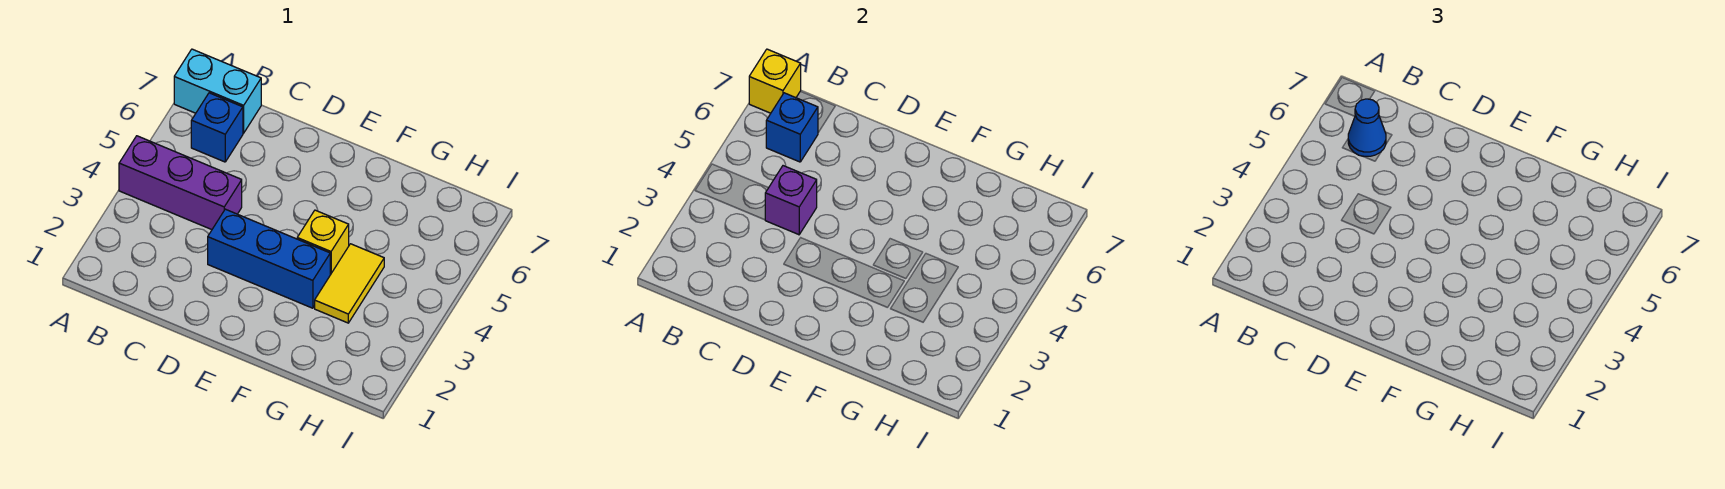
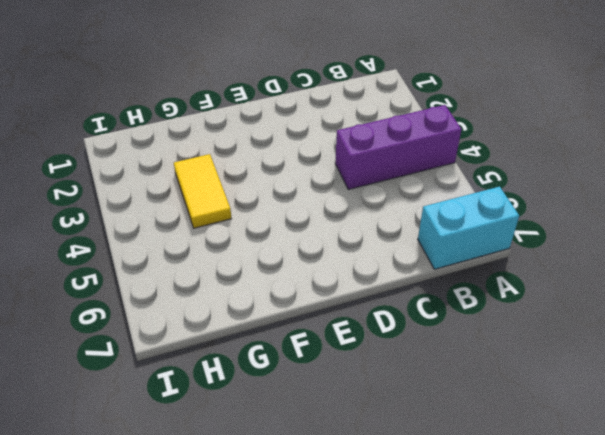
none -> blue 1x1 brick [191,93,243,162]
none -> blue 1x3 brick [208,209,330,308]

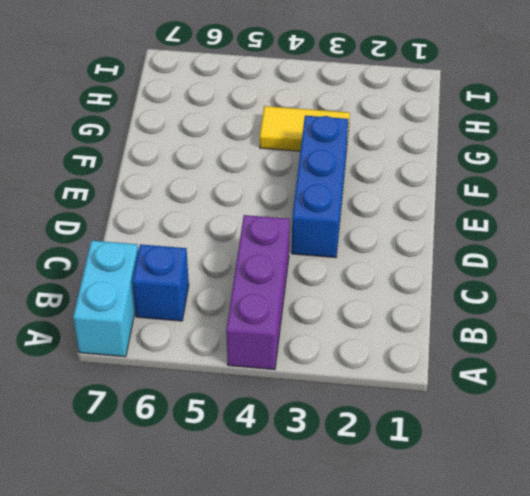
none -> yellow 1x1 brick [297,210,349,275]
none -> yellow 1x1 brick [749,49,801,113]

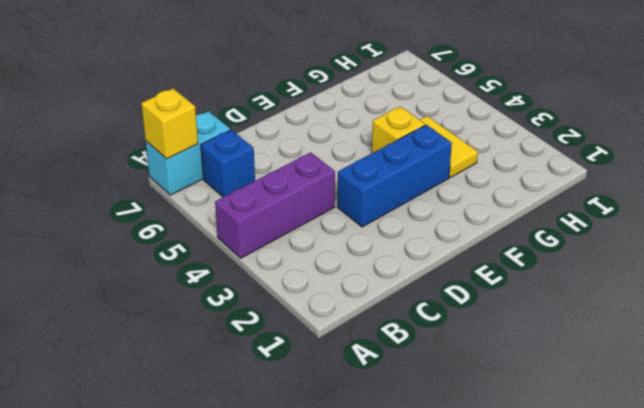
none -> blue 1x1 brick [766,93,818,162]
none -> purple 1x1 brick [765,166,817,235]

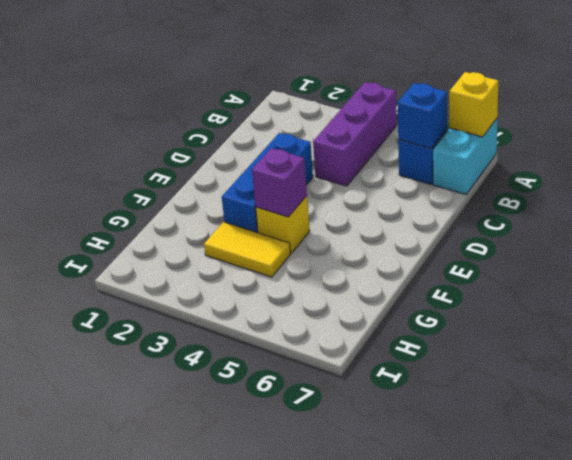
purple 1x1 brick [252,148,307,217] -> purple 1x1 brick moved to [765,166,817,235]
none -> blue 1x1 cone [1348,99,1386,156]

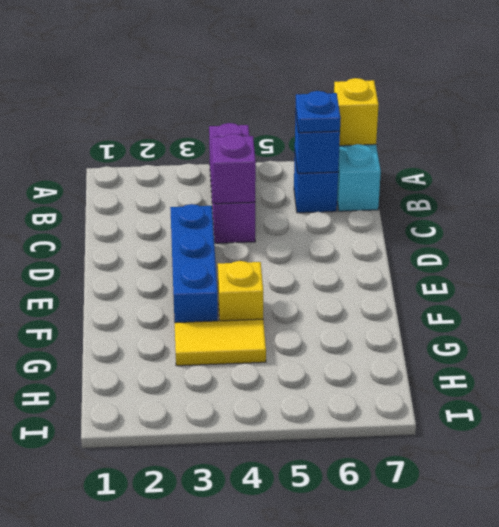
blue 1x1 plate [296,91,341,133] -> blue 1x1 cone [1348,99,1386,156]

